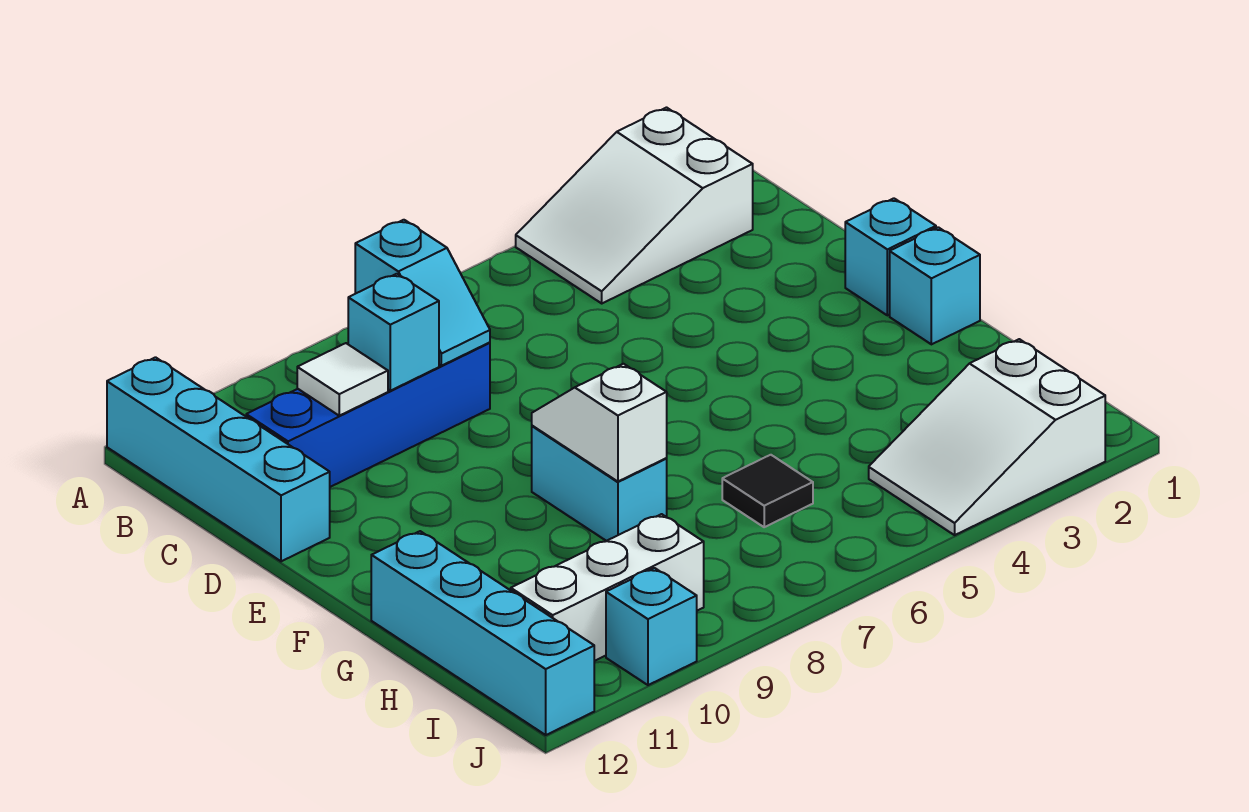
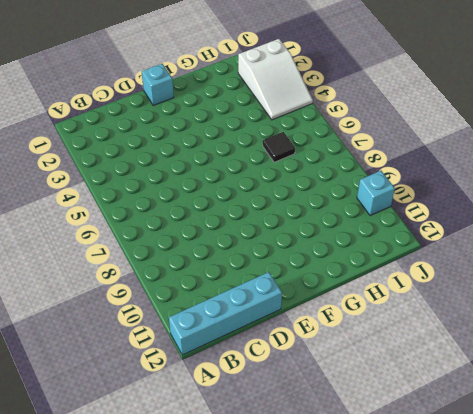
none -> white 2x3 slope [516,108,753,303]
none -> blue 1x4 brick [246,342,490,487]
none -> cyan 1x1 brick [890,227,980,344]

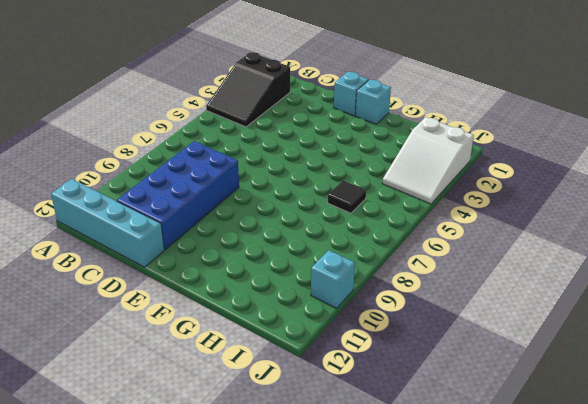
black 2x3 slope [206,52,290,127] -> white 2x3 slope [516,108,753,303]
blue 2x4 brick [117,141,239,250] -> blue 1x4 brick [246,342,490,487]
none -> cyan 1x2 brick [532,426,667,541]
none -> cyan 1x4 brick [371,531,594,735]
none -> white 1x3 brick [511,514,704,661]

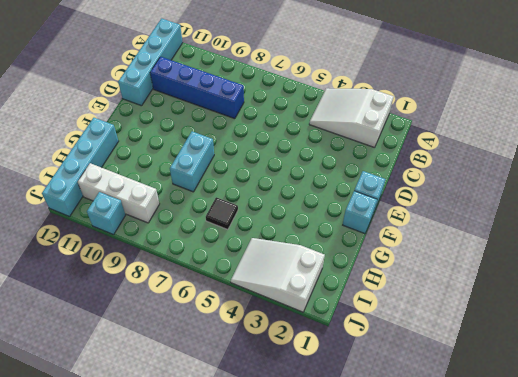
none -> cyan 1x2 slope [355,220,490,366]
none -> cyan 1x1 brick [348,274,439,391]
none -> white 1x1 tile [297,343,388,416]

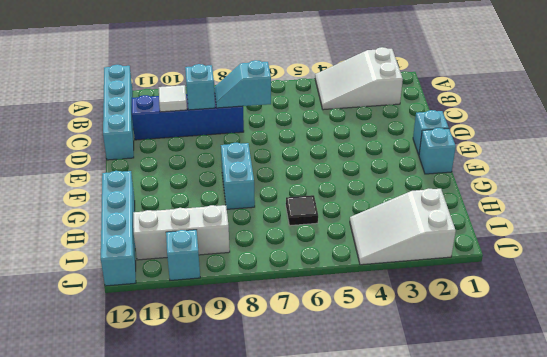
cyan 1x2 slope [214,60,271,108] -> cyan 1x2 slope turned to [355,220,490,366]
none -> white 1x2 slope [532,364,667,482]

